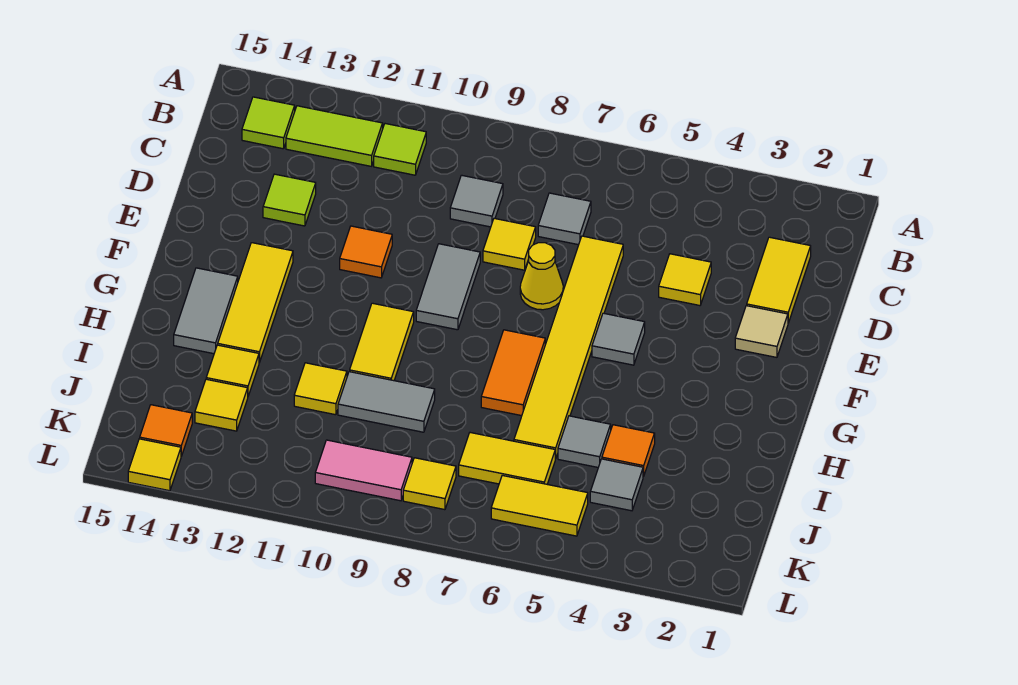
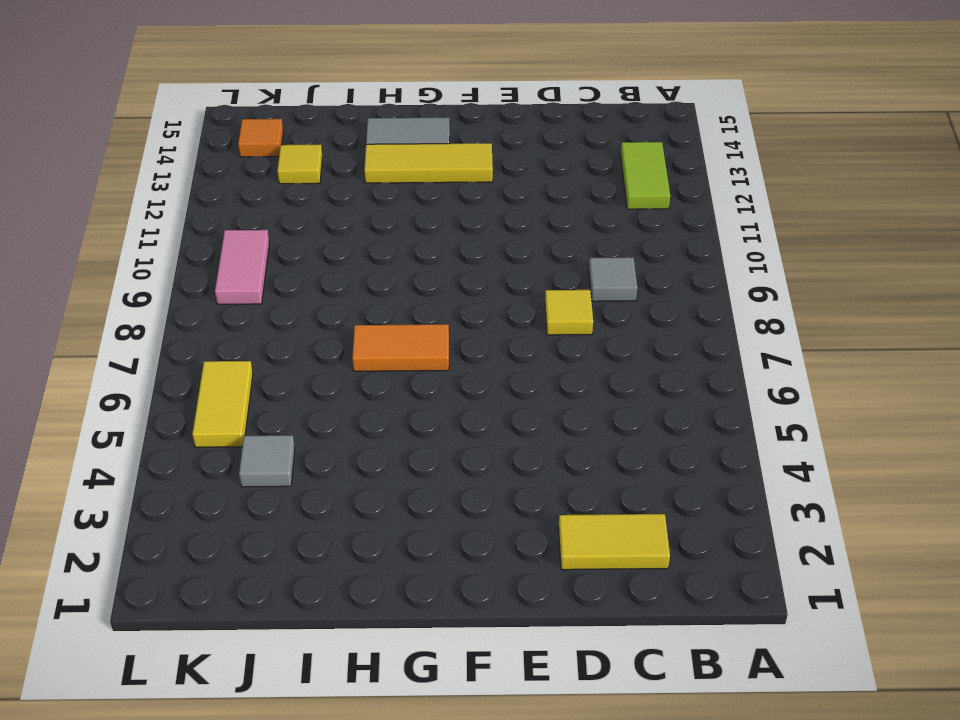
none -> lime 1x1 tile [374,124,426,175]
none -> lime 1x1 tile [242,97,295,149]
none -> grey 1x1 tile [538,193,591,245]
none -> yellow 1x1 tile [659,254,711,306]

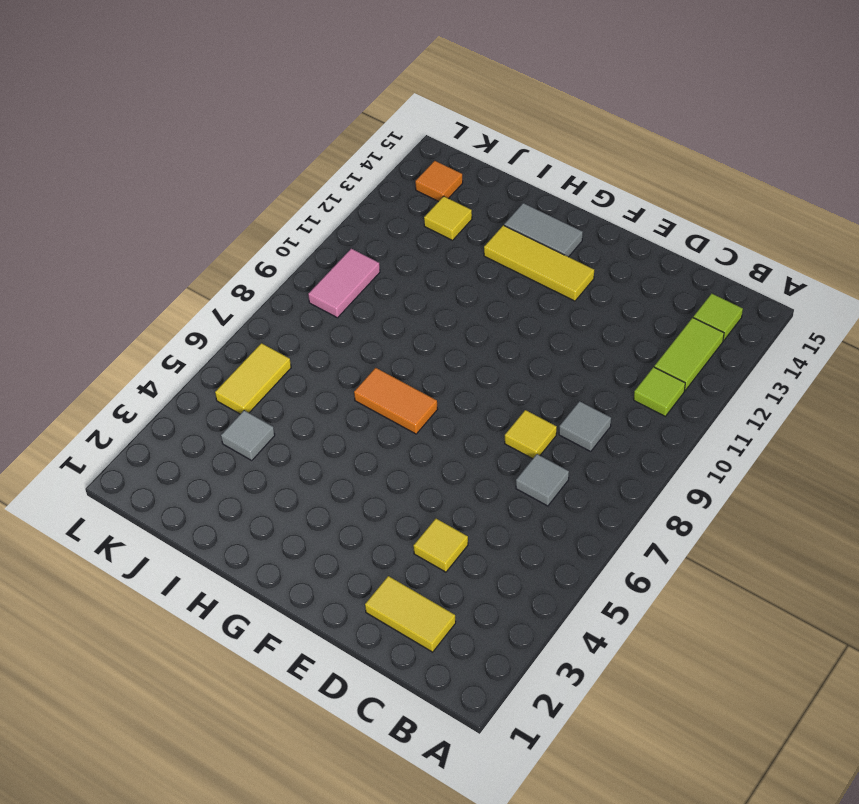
none -> yellow 1x6 tile [514,236,623,459]
none -> lime 1x1 tile [263,174,316,226]
none -> tan 1x1 tile [735,306,788,357]
none -> yellow 1x1 cone [520,243,563,310]

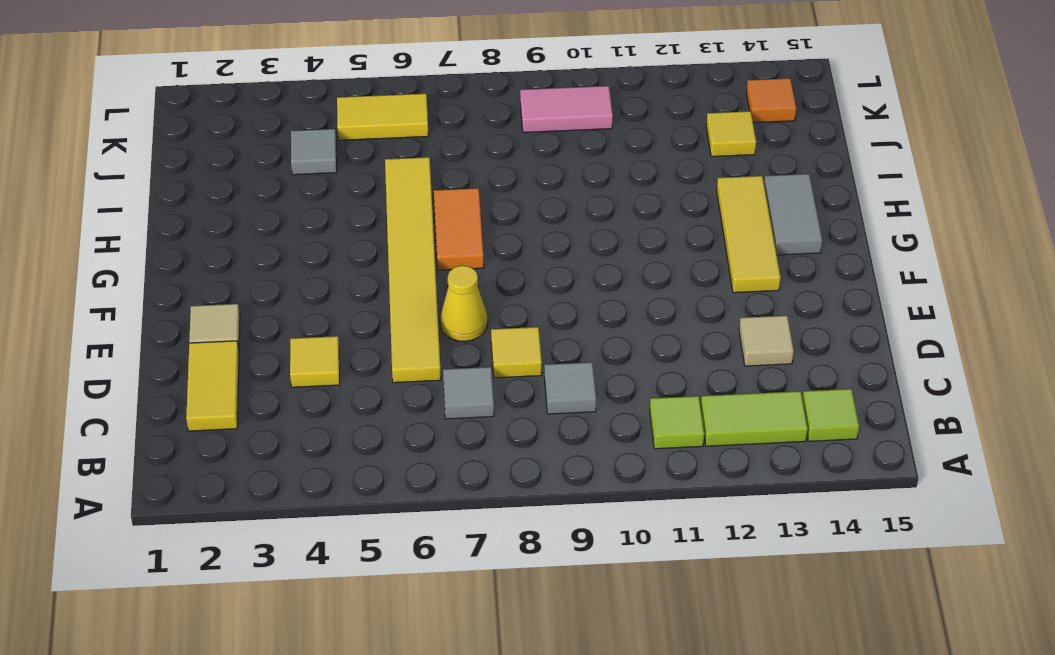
tan 1x1 tile [739,316,794,366] -> lime 1x1 tile [263,174,316,226]
none -> grey 1x2 tile [416,244,480,330]
none -> orange 1x1 tile [340,226,392,278]
none -> grey 1x1 tile [592,313,645,365]
none -> yellow 1x2 tile [350,303,414,381]

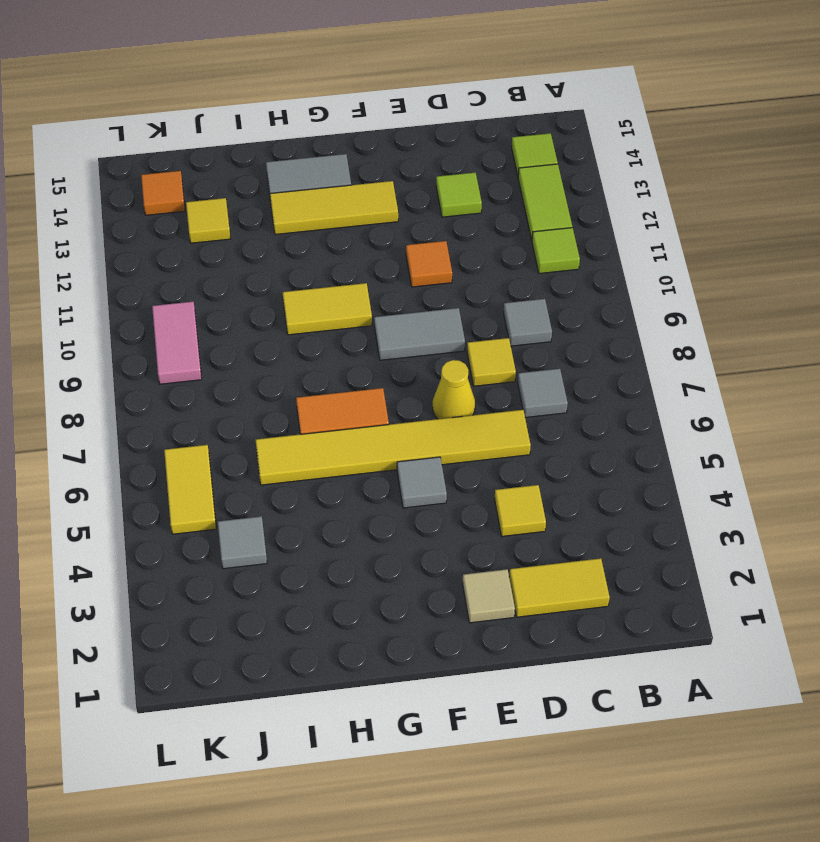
none -> orange 1x1 tile [602,425,655,477]
none -> grey 1x1 tile [558,416,611,467]
none -> grey 1x2 tile [338,372,435,432]
none -> yellow 1x1 tile [294,363,347,415]

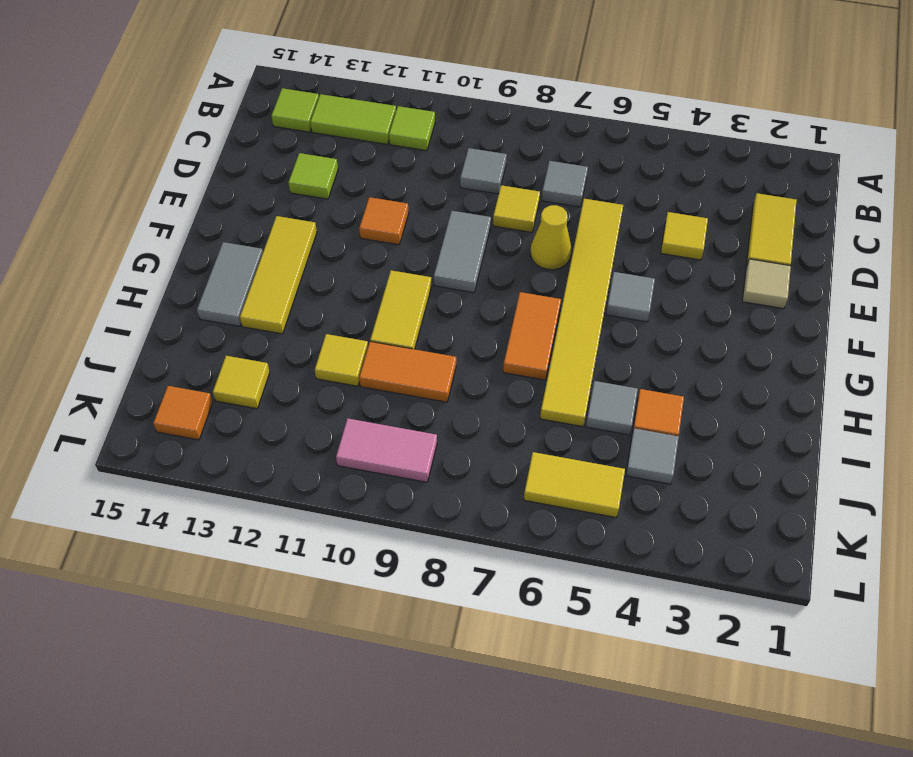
orange 1x2 tile [359,342,456,402] -> grey 1x2 tile [338,372,435,432]
none -> yellow 1x1 tile [206,345,259,396]
none -> yellow 1x2 tile [459,433,555,484]
none -> yellow 1x1 tile [403,458,456,510]
none -> yellow 1x1 tile [128,439,181,491]

